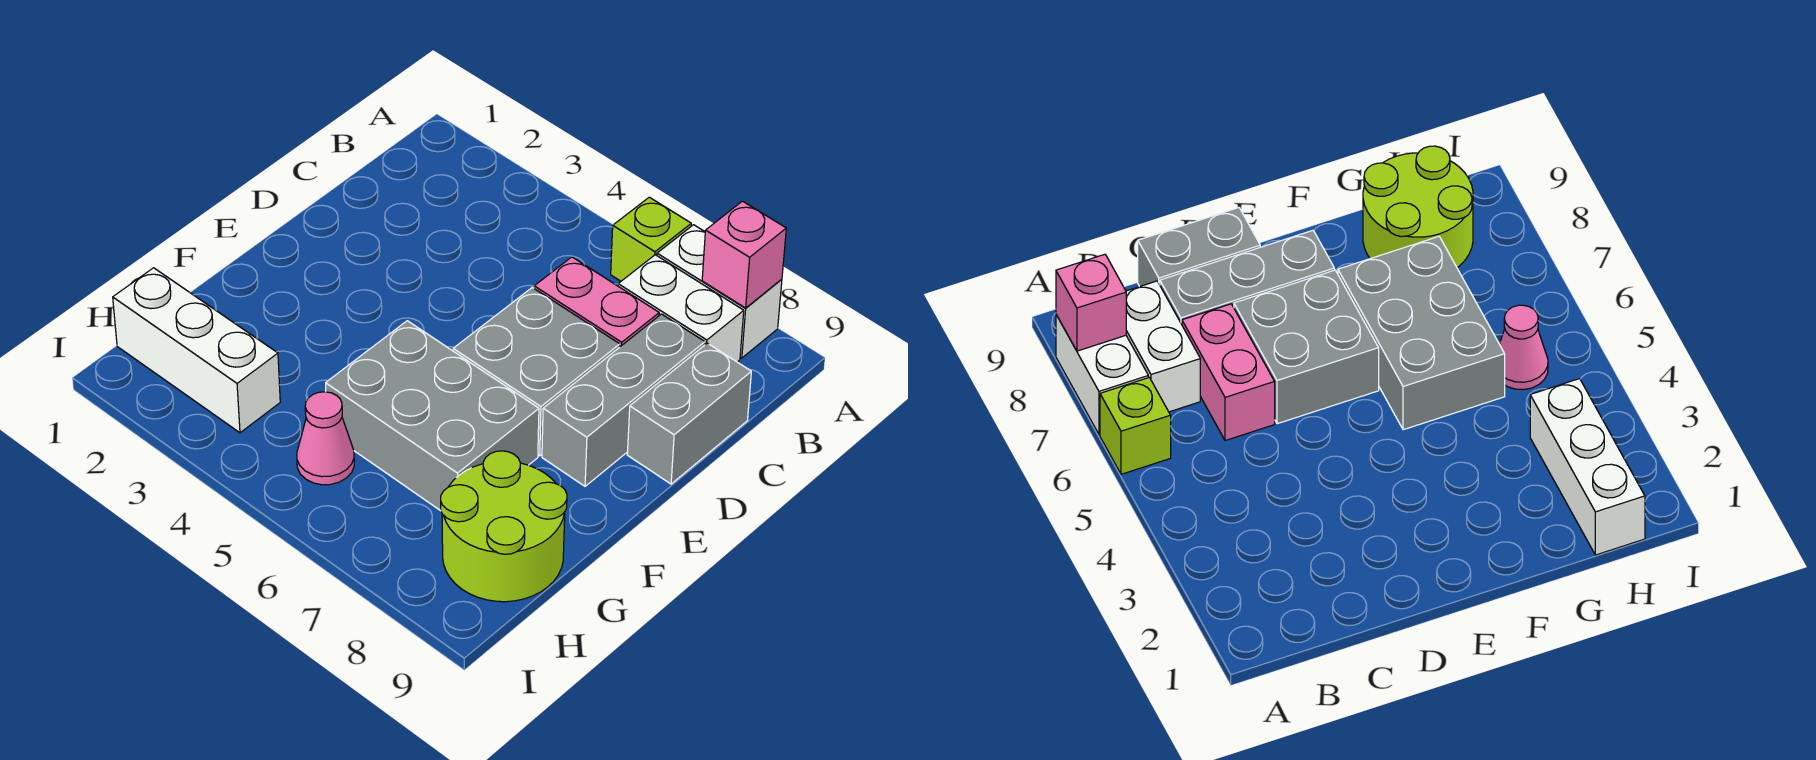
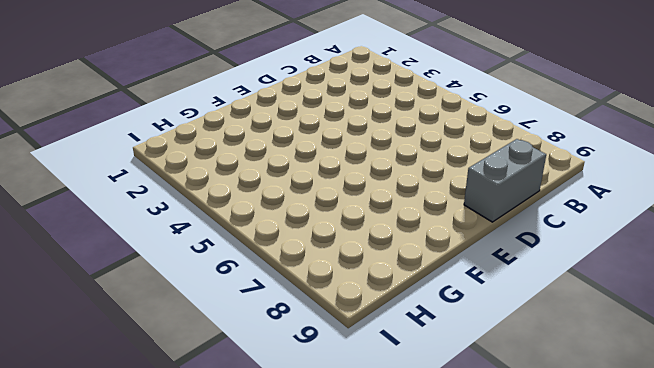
none -> lime 1x1 brick [611,197,691,281]
none -> white 1x2 brick [657,225,782,358]
none -> white 1x2 brick [618,255,744,362]

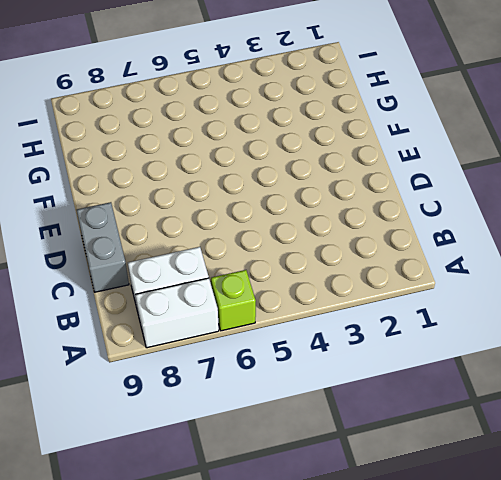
none -> pink 1x2 brick [534,257,659,347]
none -> grey 1x3 brick [542,314,705,486]
none -> grey 2x2 brick [453,288,620,456]

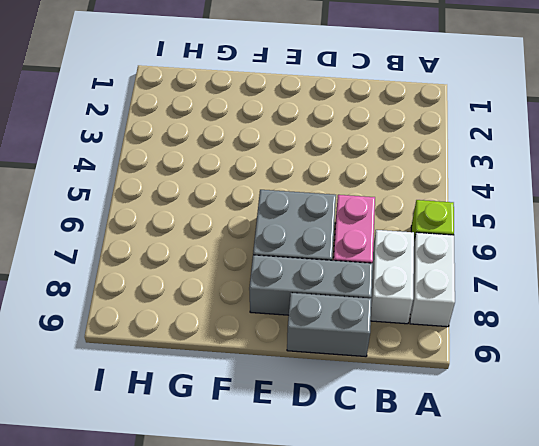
none -> grey 2x3 brick [326,321,539,511]
none -> lime 2x2 round brick [441,451,567,602]
none -> white 1x3 brick [113,268,280,433]

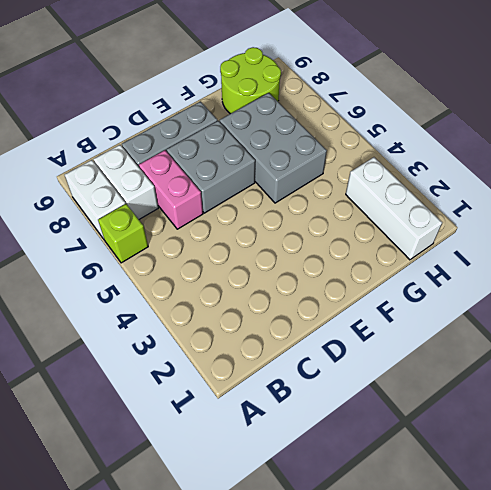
none -> grey 1x2 brick [627,343,751,484]
none -> pink 1x1 cone [297,392,354,485]
none -> pink 1x1 brick [702,201,786,308]

